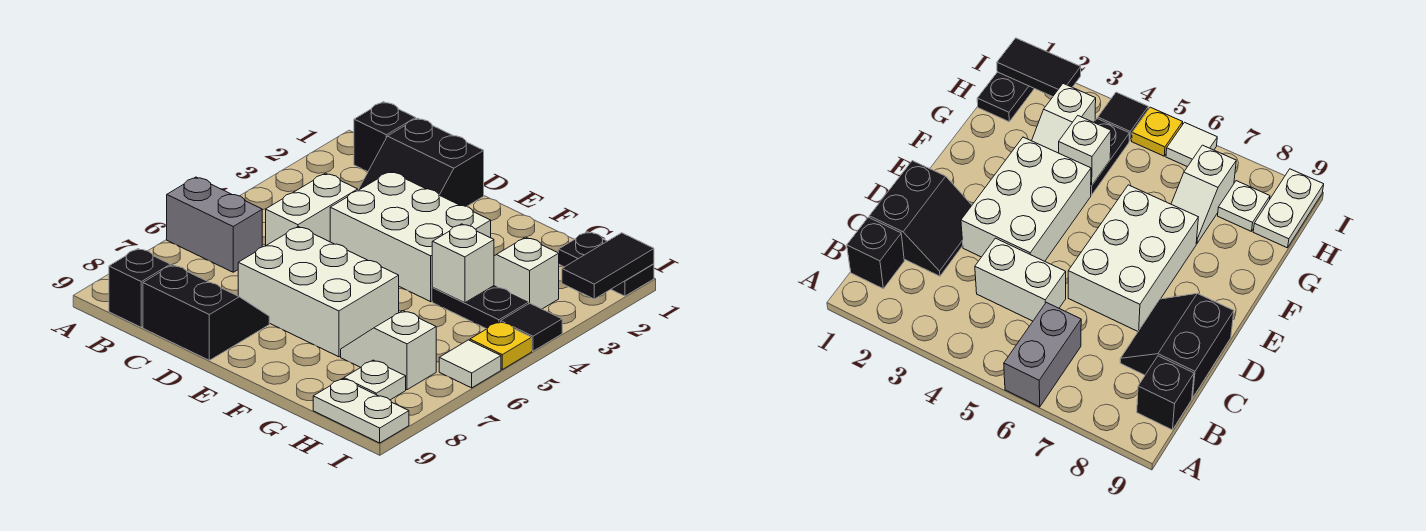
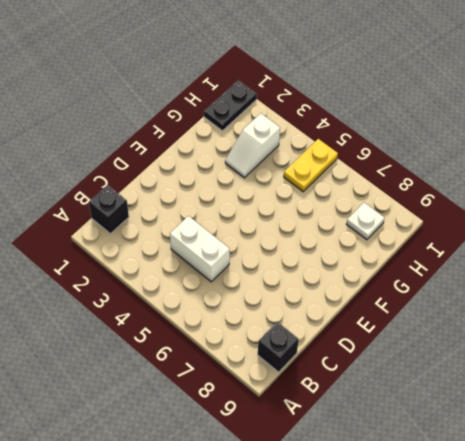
yellow 1x2 plate [284,139,338,192] -> yellow 1x1 plate [470,322,532,369]
none -> grey 1x2 brick [167,177,262,272]
none -> black 2x2 slope [359,118,484,207]
none -> black 2x2 slope [143,265,269,360]

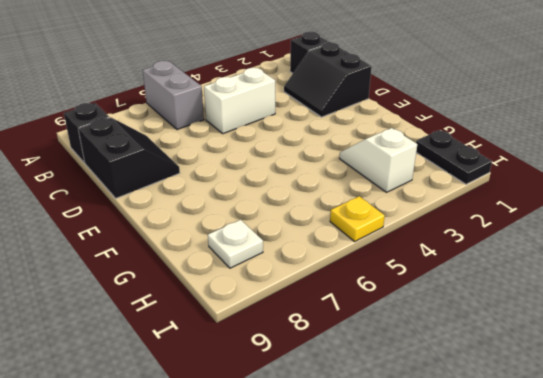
none -> white 2x3 brick [330,172,491,302]
none -> white 2x3 brick [238,227,399,357]
none -> black 1x2 plate [432,286,528,329]

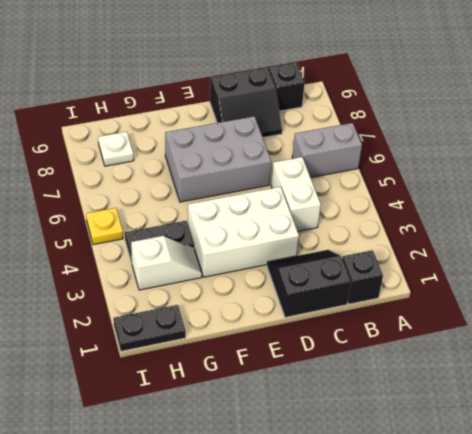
grey 2x3 brick [165,116,271,202] -> white 2x3 brick [238,227,399,357]
none -> white 1x2 slope [341,311,436,390]
none -> white 1x2 plate [313,379,409,443]
none -> black 1x1 tile [501,303,562,351]

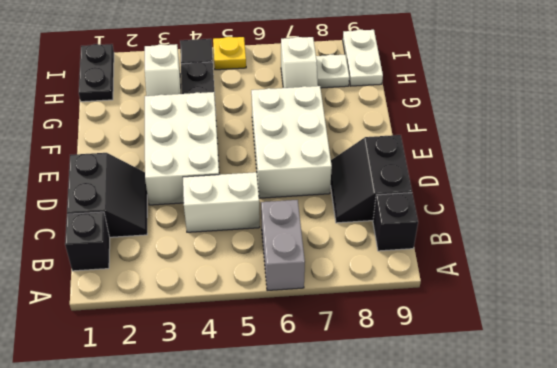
none -> white 1x1 tile [439,340,501,388]
none -> white 1x1 brick [432,224,494,303]
none -> black 1x2 tile [562,233,654,299]

